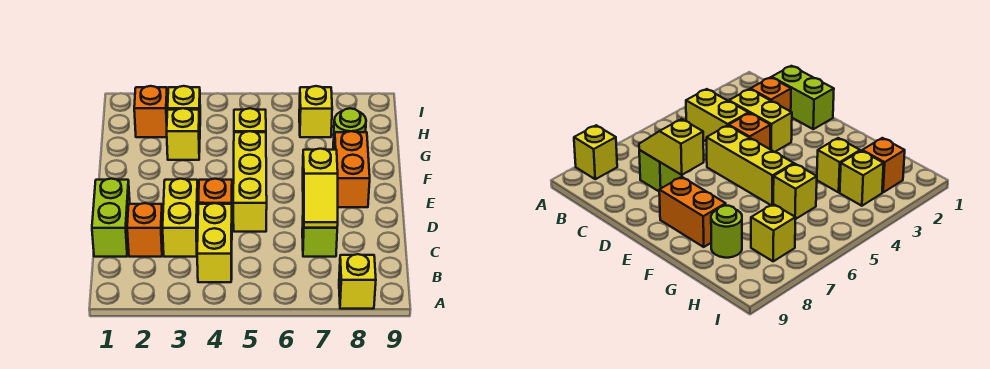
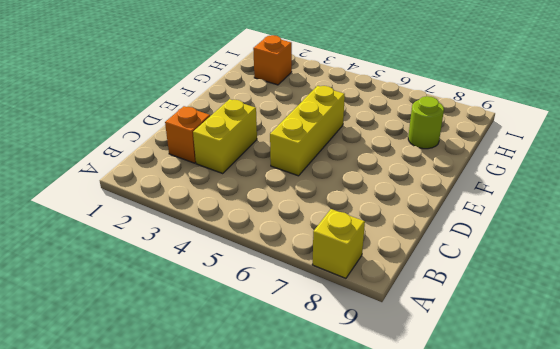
none -> yellow 1x2 brick [197,203,232,282]
none -> lime 1x2 brick [92,179,130,257]
none -> lime 1x1 brick [302,217,337,257]

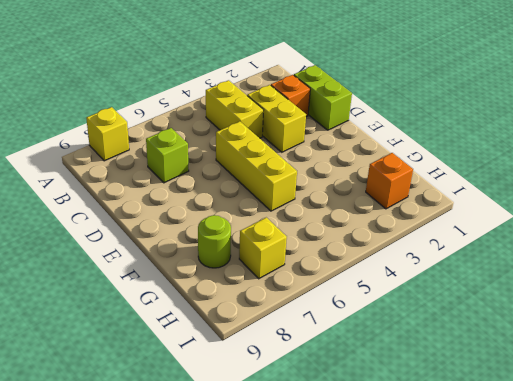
none -> orange 1x1 brick [198,179,232,204]
none -> orange 1x2 brick [334,131,370,207]
none -> yellow 1x1 brick [167,108,200,160]

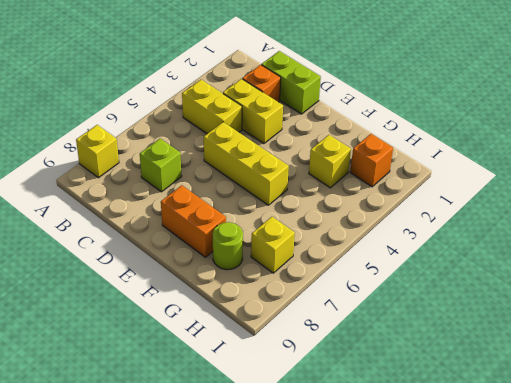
none -> orange 1x1 brick [198,179,232,204]
none -> yellow 1x1 brick [234,108,266,132]
none -> yellow 1x1 brick [168,86,200,122]

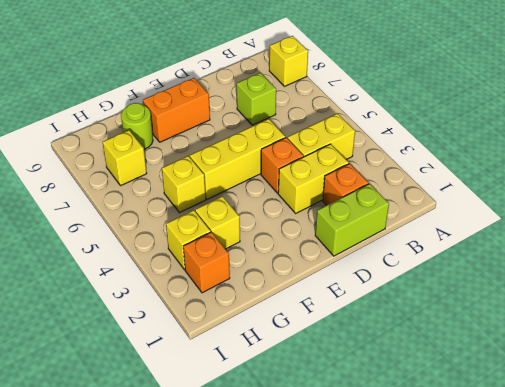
none -> yellow 1x2 slope [303,149,338,228]

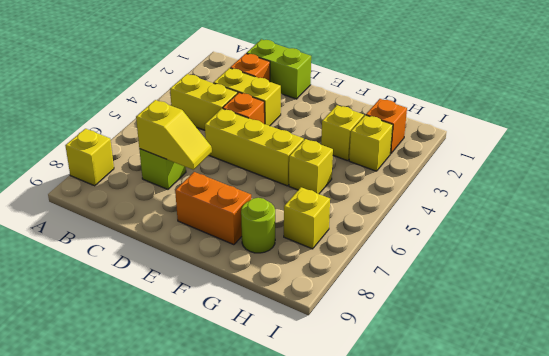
yellow 1x2 slope [136,100,212,170] -> yellow 1x2 slope turned to [303,149,338,228]

